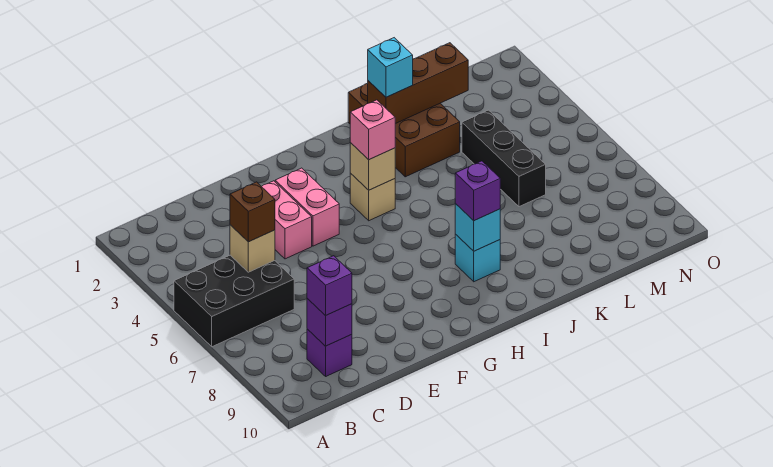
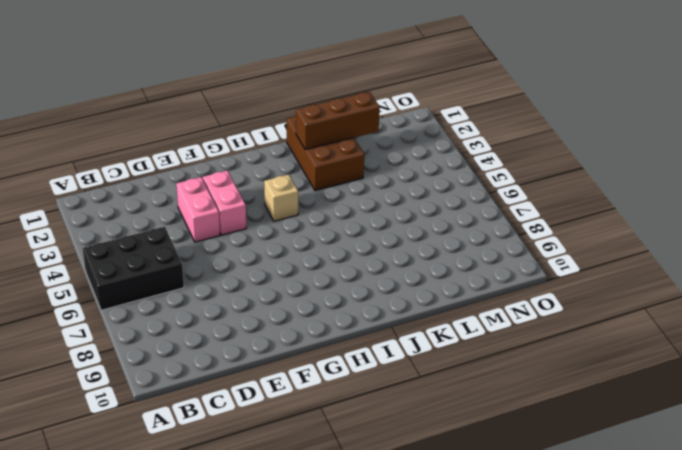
none -> purple 1x1 brick [307,329,352,376]
none -> cyan 1x1 brick [455,234,500,282]
none -> black 1x3 brick [462,110,546,207]

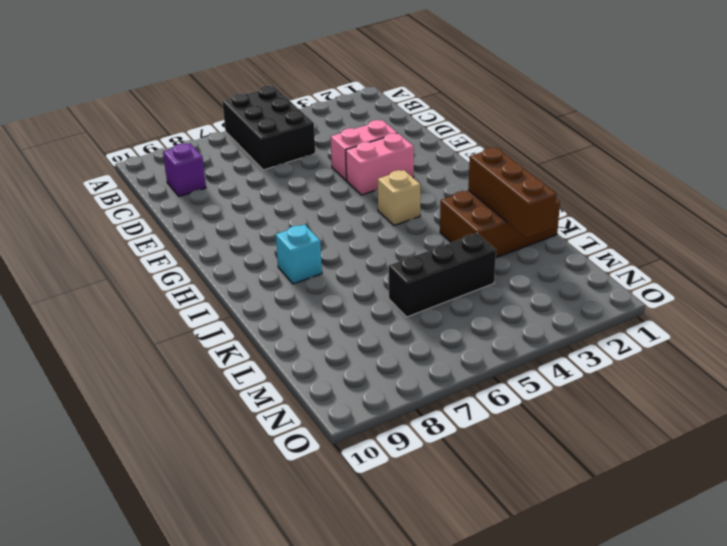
none -> tan 1x1 brick [230,225,275,272]
none -> purple 1x1 brick [307,299,352,346]
none -> tan 1x1 brick [350,143,395,190]

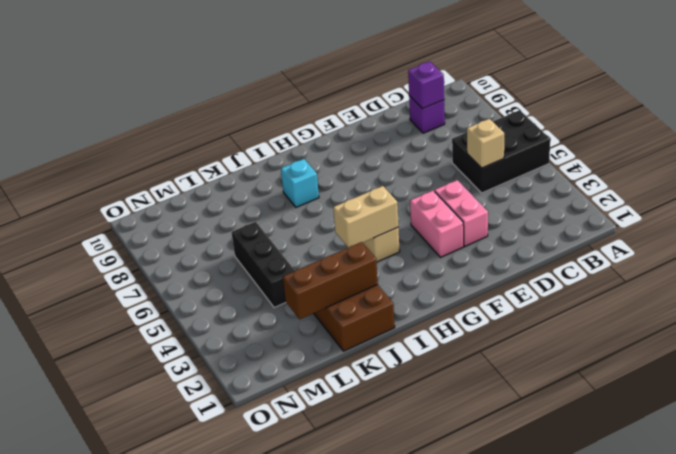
tan 1x2 brick [333,186,398,248] -> tan 1x1 brick [350,143,395,190]
none -> cyan 1x1 brick [455,204,500,251]
none -> brown 1x1 brick [230,182,275,242]
none -> purple 1x1 brick [307,256,352,316]

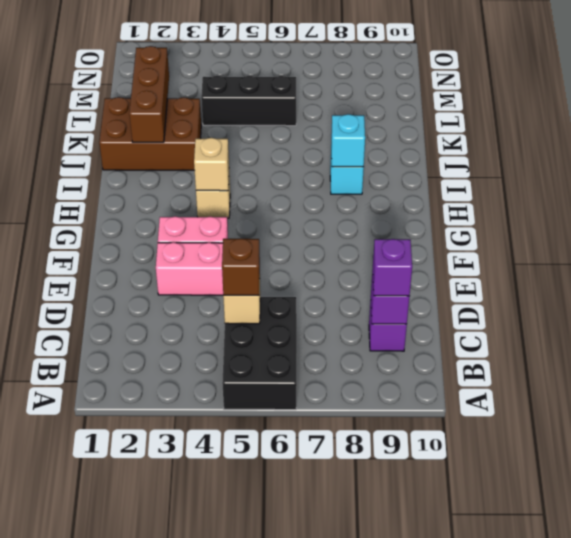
none -> pink 1x1 brick [350,100,395,160]
none -> purple 1x1 brick [455,161,500,221]
none -> cyan 1x1 brick [368,38,413,97]

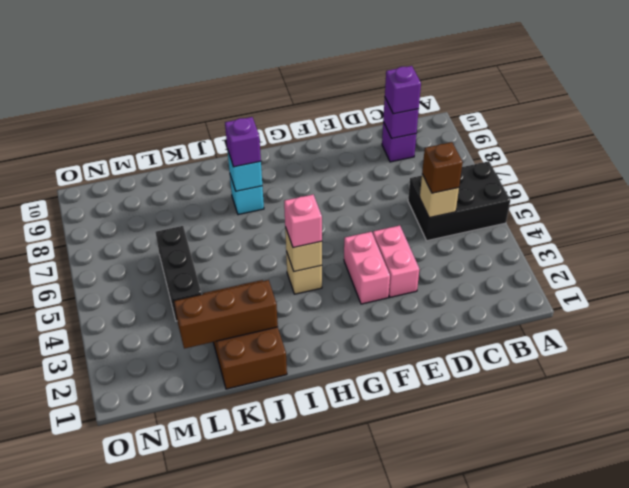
none -> cyan 1x1 brick [368,38,413,97]

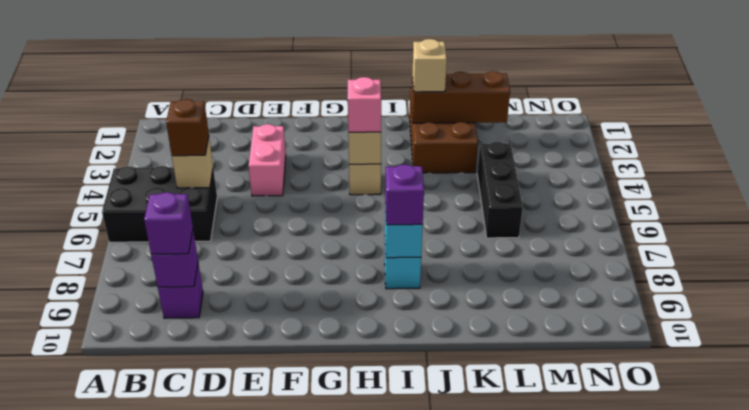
tan 1x1 brick [413,39,447,92] -> cyan 1x1 brick [368,38,413,97]
none -> pink 1x2 brick [275,168,339,246]

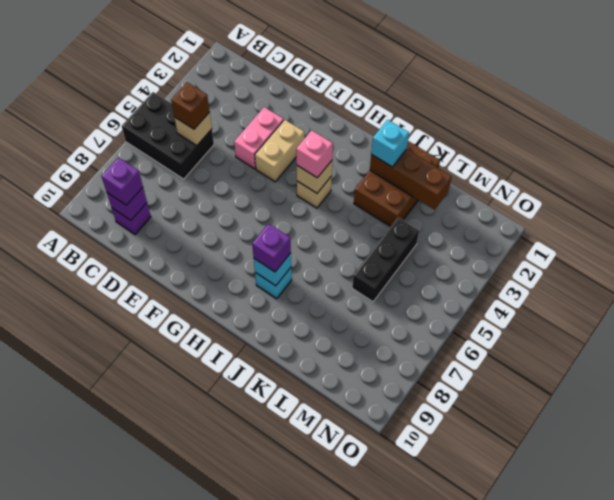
tan 1x2 brick [255,120,304,182] -> pink 1x2 brick [275,168,339,246]

